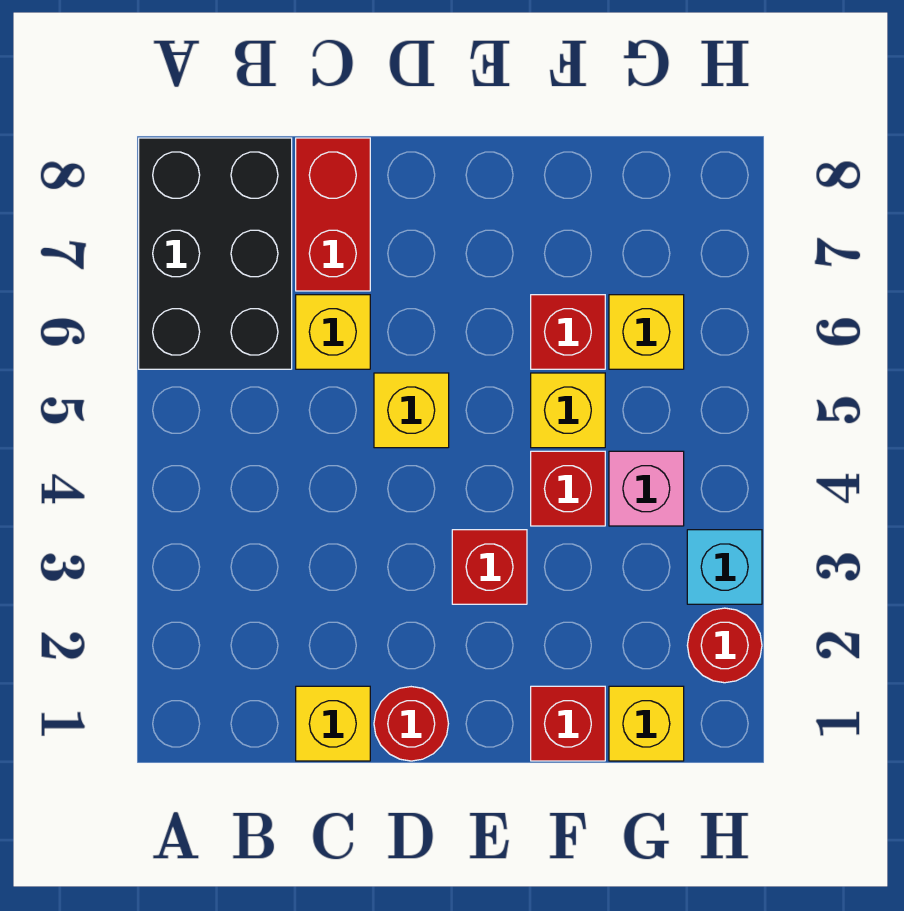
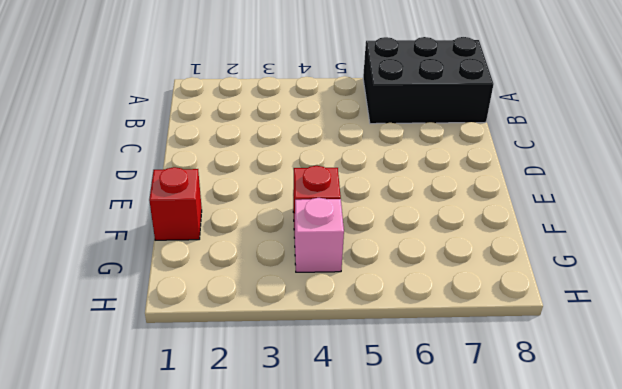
none -> yellow 1x1 brick [296,686,370,761]
none -> yellow 1x1 brick [296,295,370,369]
none -> red 1x2 brick [296,138,370,291]

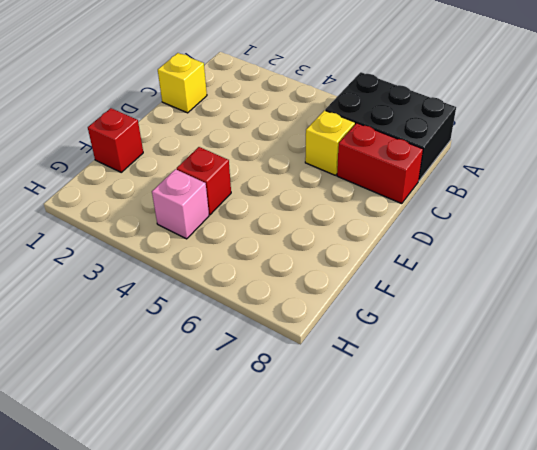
none -> red 1x1 round brick [374,687,448,761]
none -> yellow 1x1 brick [374,373,449,448]
none -> red 1x1 brick [452,530,527,604]

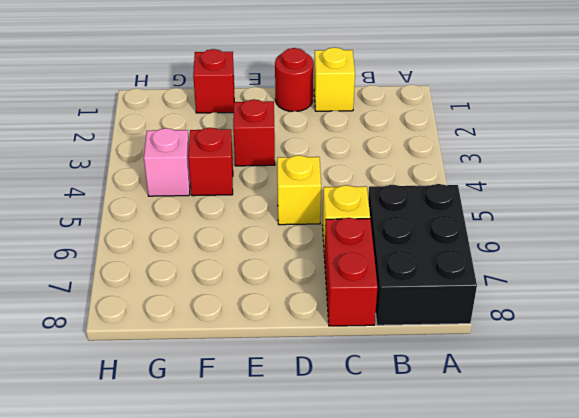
none -> yellow 1x1 brick [531,373,605,448]
none -> red 1x1 brick [531,295,605,369]
none -> yellow 1x1 brick [609,686,684,761]

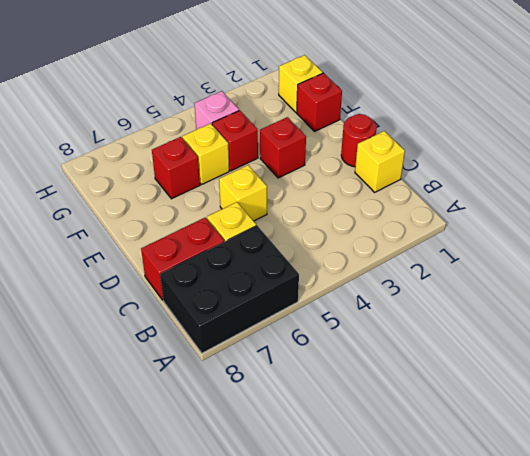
none -> yellow 1x1 brick [609,295,684,369]
none -> red 1x1 round brick [687,608,762,683]
none -> cyan 1x1 brick [687,530,762,604]

